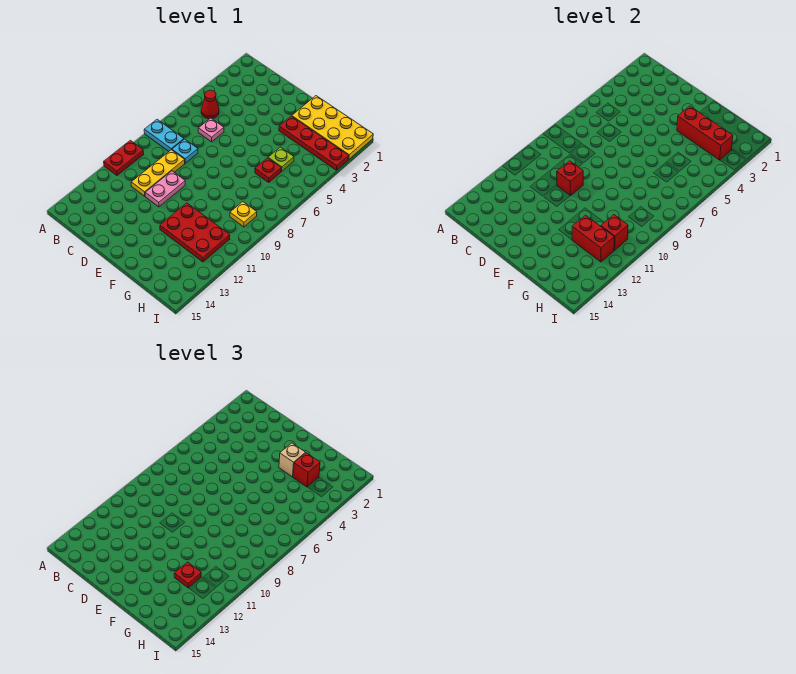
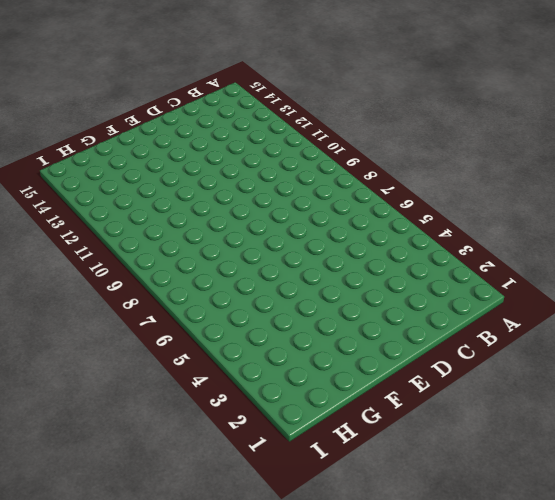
none -> cyan 1x2 plate [144,120,184,151]
none -> red 1x2 plate [104,140,144,175]
none -> red 1x1 cone [201,90,219,119]

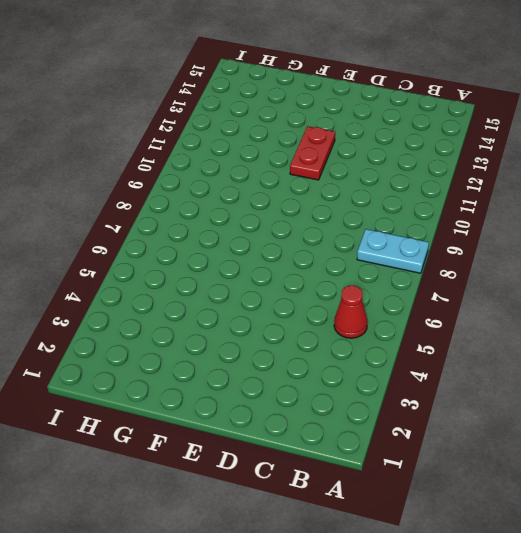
red 1x2 plate [290,126,335,180] -> red 1x2 plate moved to [104,140,144,175]
none -> pink 1x1 plate [198,118,224,142]
none -> cyan 1x1 plate [172,139,198,163]
none -> yellow 1x3 plate [131,150,185,196]

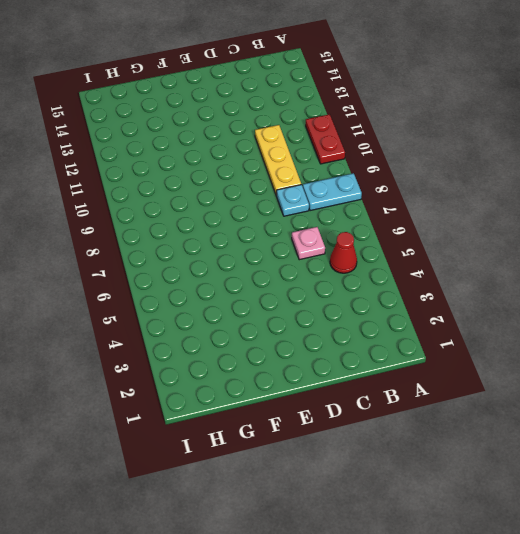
none -> pink 1x2 plate [145,171,185,207]
none -> yellow 2x4 plate [292,96,373,159]
none -> red 1x4 plate [279,116,349,170]

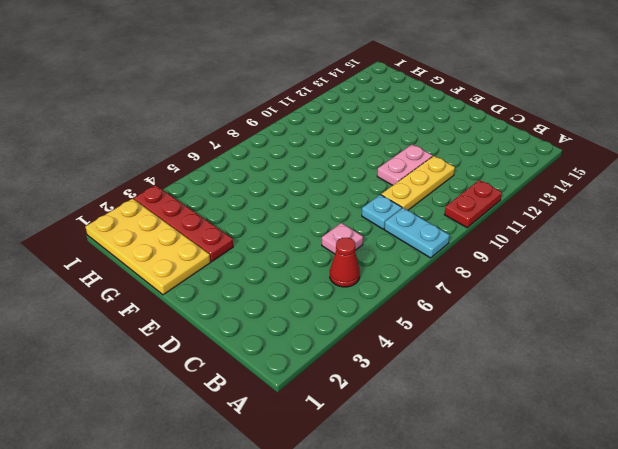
none -> red 2x3 plate [160,203,230,262]
none -> lime 1x1 plate [268,147,294,171]
none -> red 1x1 plate [255,158,281,182]

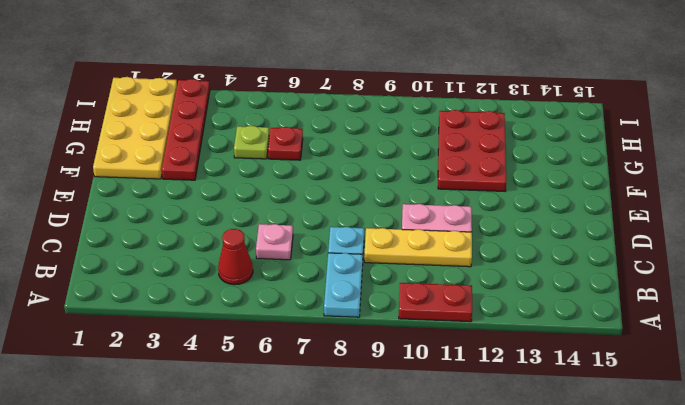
none -> yellow 1x1 plate [230,202,257,227]
none -> red 1x1 brick [557,161,583,196]
none -> red 1x3 brick [677,106,733,160]

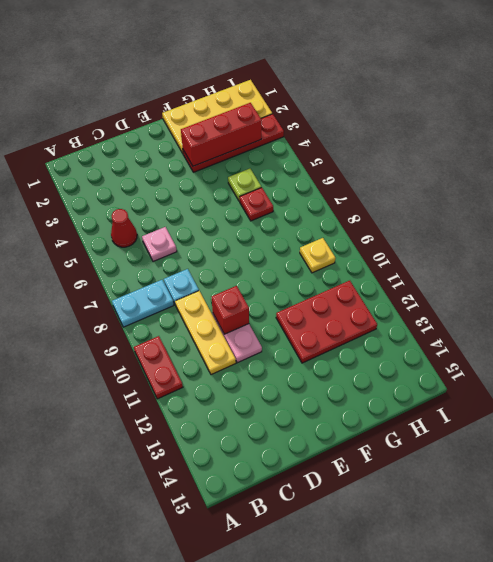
none -> red 1x2 brick [572,215,614,262]
none -> red 1x1 brick [601,215,628,250]
none -> tan 1x1 brick [279,443,305,477]

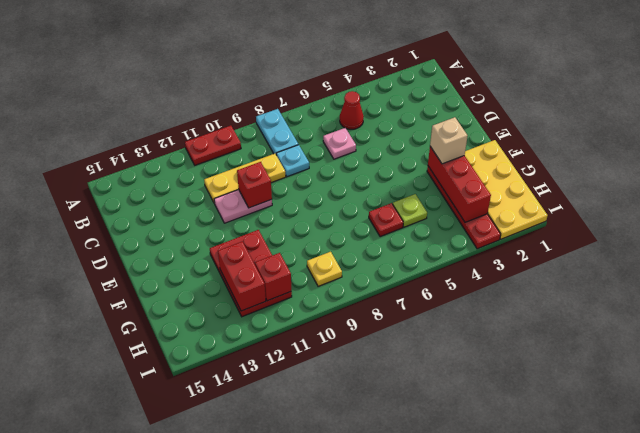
none -> red 1x1 brick [293,453,320,487]
none -> red 1x1 plate [174,562,201,588]

